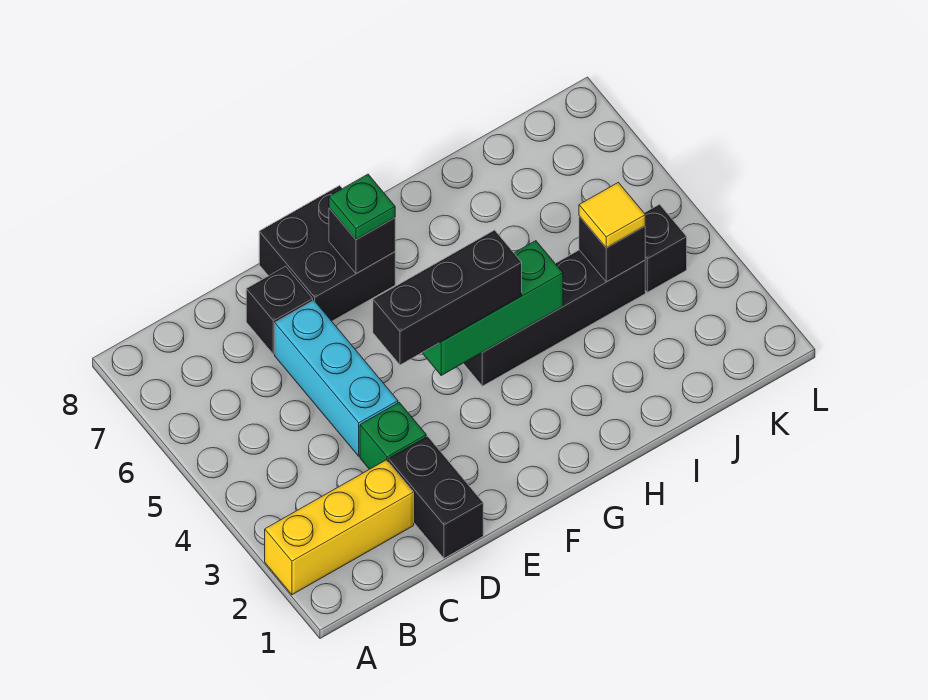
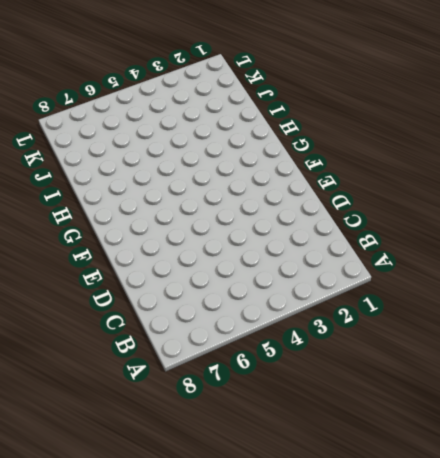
none -> yellow 1x3 brick [265,460,414,595]
none -> black 1x2 brick [389,436,483,558]
none -> green 1x1 brick [360,402,426,469]

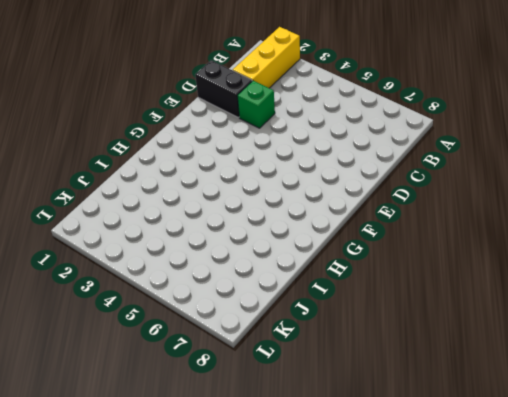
none -> cyan 1x3 brick [275,301,398,456]
none -> black 1x1 brick [246,266,313,354]
none -> black 2x2 brick [259,185,395,321]

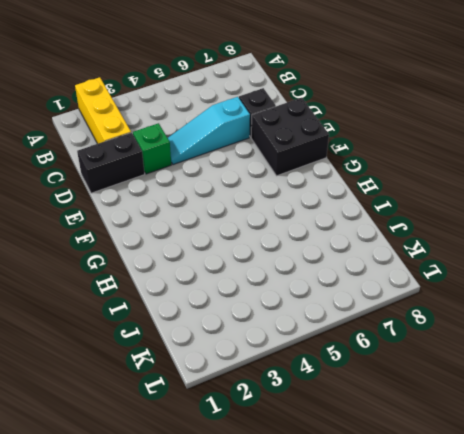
cyan 1x3 slope [168,97,250,165] -> cyan 1x3 brick [275,301,398,456]
none -> black 1x4 brick [463,250,645,386]
none -> black 1x1 brick [644,204,687,292]
none -> green 1x3 brick [422,241,563,375]

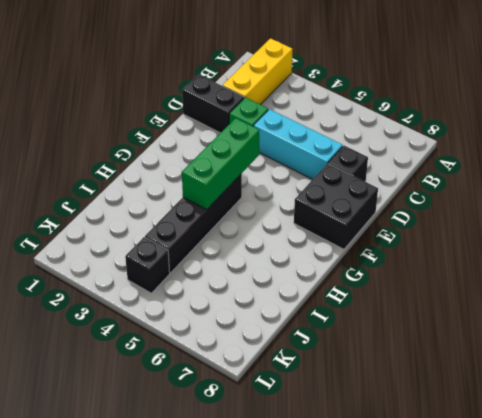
none -> black 1x1 brick [329,208,395,274]
none -> black 1x1 brick [579,216,645,282]
none -> black 1x3 brick [373,230,522,365]

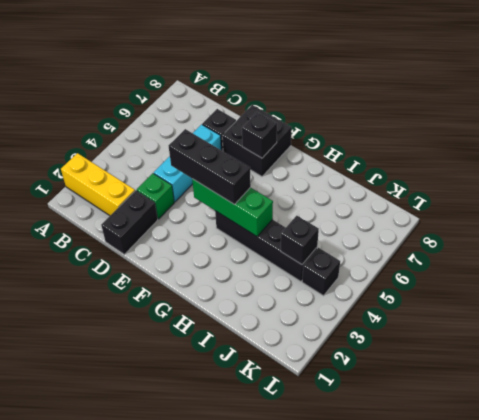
none -> green 1x1 plate [329,174,395,240]
none -> yellow 1x1 tile [579,182,645,248]

